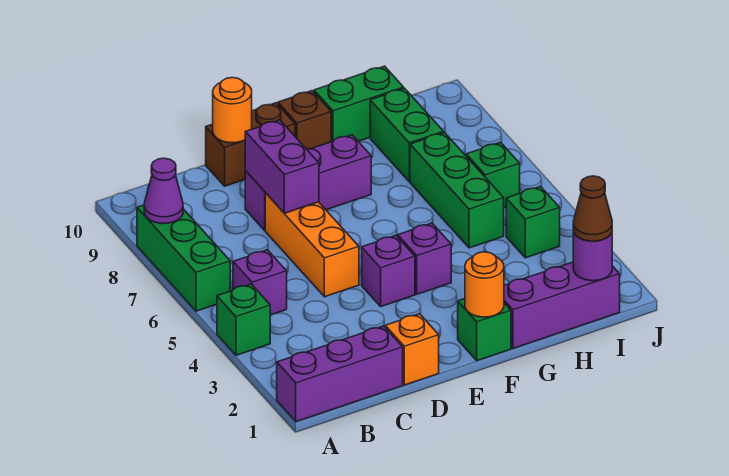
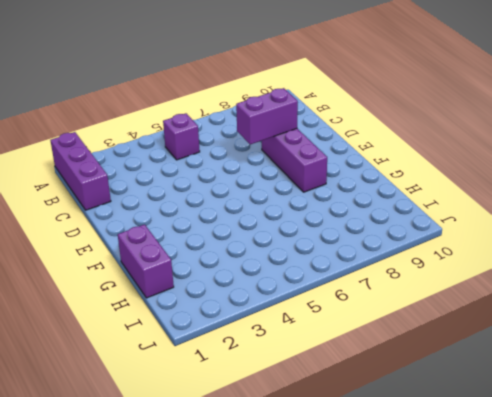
purple 1x2 brick [118,225,174,298] -> purple 1x3 brick [504,262,620,348]
none -> green 1x1 brick [217,284,270,355]
none -> green 1x3 brick [137,205,230,311]
none -> orange 1x1 brick [385,314,439,385]

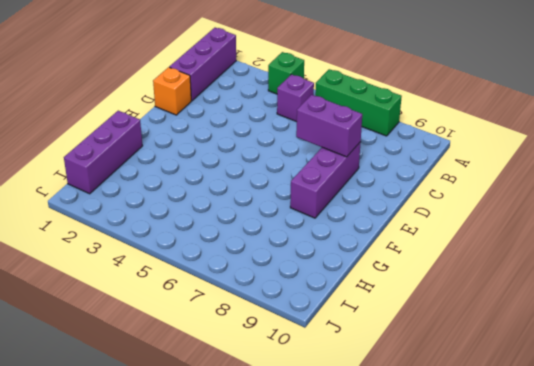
none -> orange 1x3 brick [265,193,359,297]
none -> brown 1x2 brick [206,103,295,186]
none -> purple 1x1 brick [362,235,415,306]

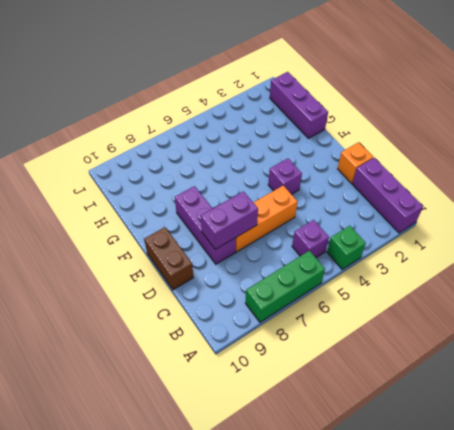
none -> green 1x1 brick [458,299,511,361]
none -> purple 1x1 brick [398,223,451,294]
none -> brown 1x1 brick [278,91,331,149]

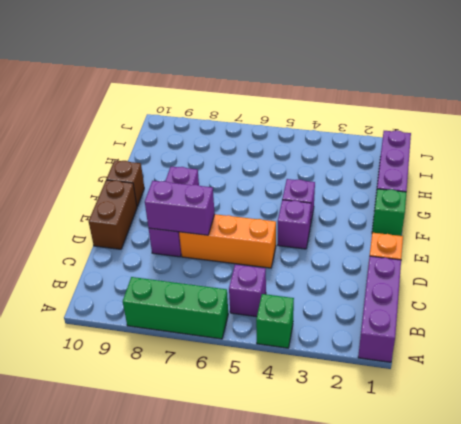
none -> green 1x2 brick [314,66,404,142]
none -> green 1x3 brick [410,133,504,248]
none -> green 1x2 brick [370,88,444,182]

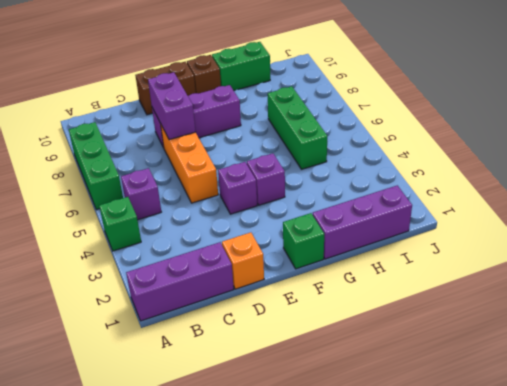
none -> green 1x2 brick [370,88,444,182]
none -> green 1x1 brick [506,187,560,258]
none -> green 1x1 brick [466,142,520,207]

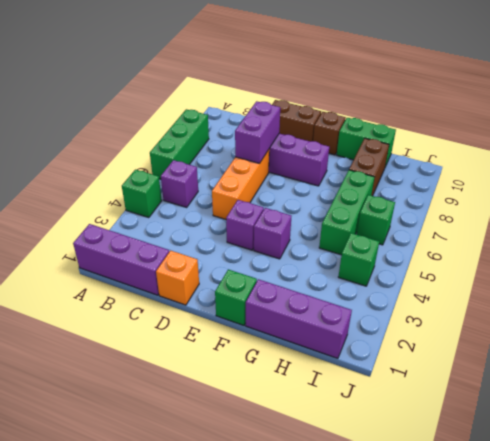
brown 1x2 brick [349,138,389,196] -> green 1x2 brick [370,88,444,182]
none -> purple 1x1 cone [144,158,183,224]
none -> orange 1x1 round brick [213,78,252,143]
none -> orange 1x1 round brick [465,252,504,317]

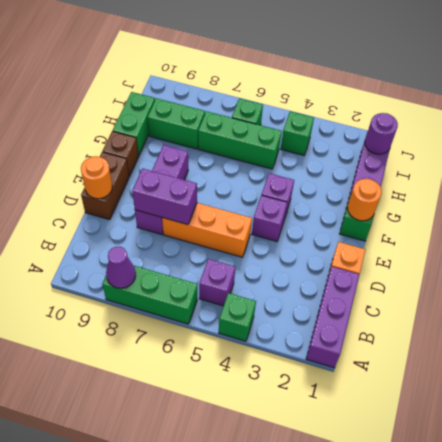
none -> brown 1x1 cone [573,176,612,241]

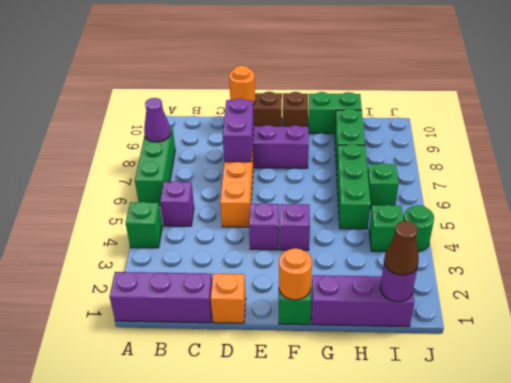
green 1x1 round brick [403,205,434,252] -> none

